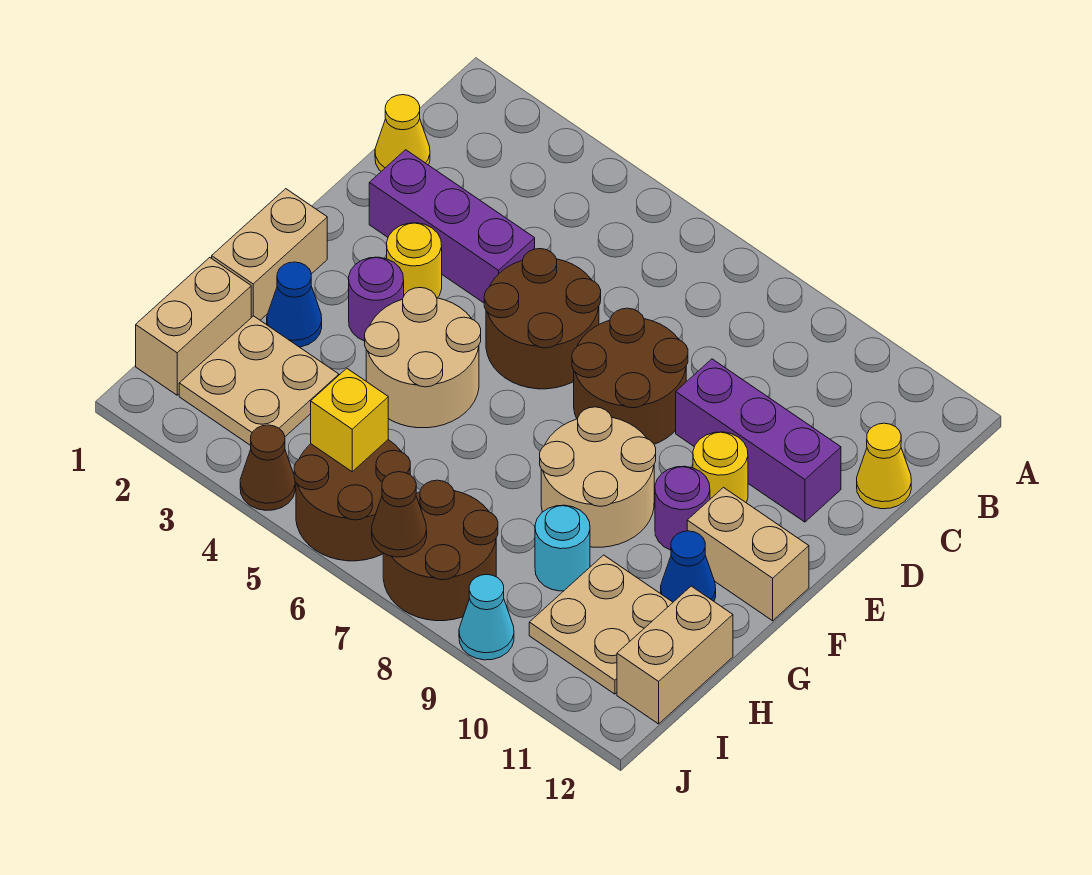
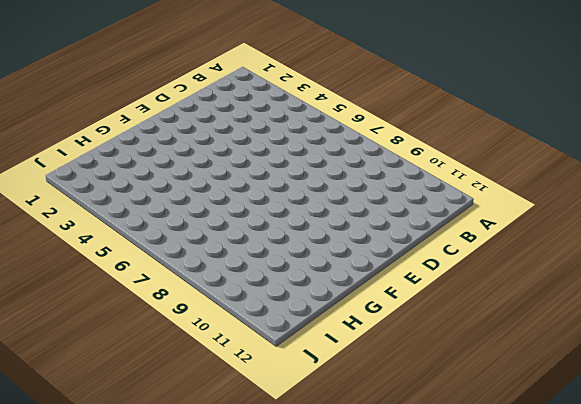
none -> yellow 1x1 cone [375,95,430,171]
none -> yellow 1x1 cone [857,423,911,509]
none -> purple 1x3 brick [369,150,535,303]

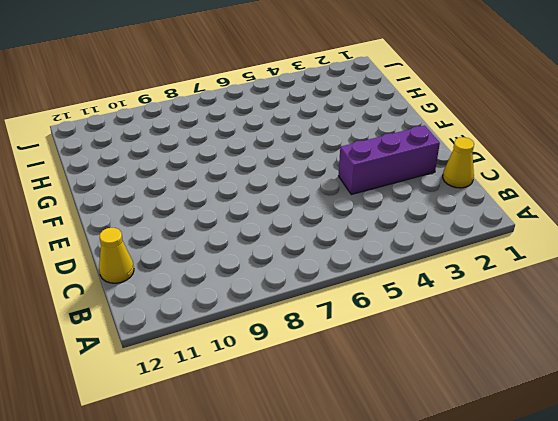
none -> brown 2x2 round brick [484,249,601,389]
none -> brown 2x2 round brick [572,308,688,444]
none -> purple 1x3 brick [676,359,841,522]

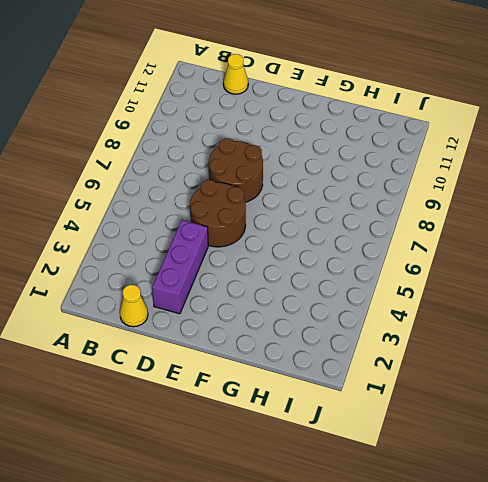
none -> purple 1x3 brick [676,359,841,522]
none -> yellow 1x1 round brick [387,223,442,298]
none -> yellow 1x1 round brick [693,432,748,503]

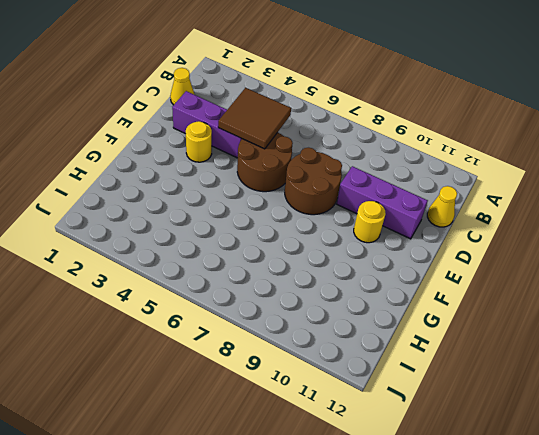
brown 2x2 tile [218,88,291,149] -> none
none -> tan 1x2 brick [212,189,327,320]
none -> purple 1x1 round brick [349,257,404,341]
none -> tan 2x2 round brick [365,288,481,428]

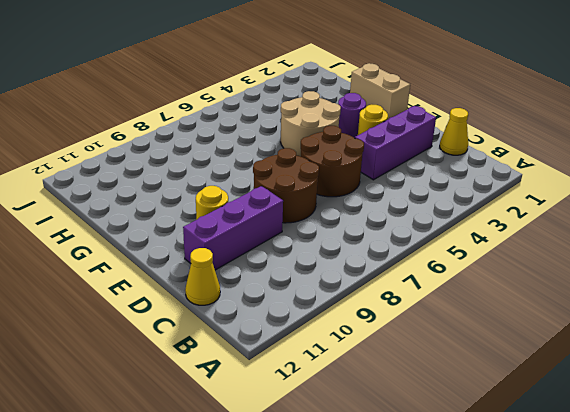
none -> tan 2x2 round brick [540,407,656,547]
none -> purple 1x1 round brick [655,466,710,550]
none -> tan 1x2 brick [687,488,809,621]

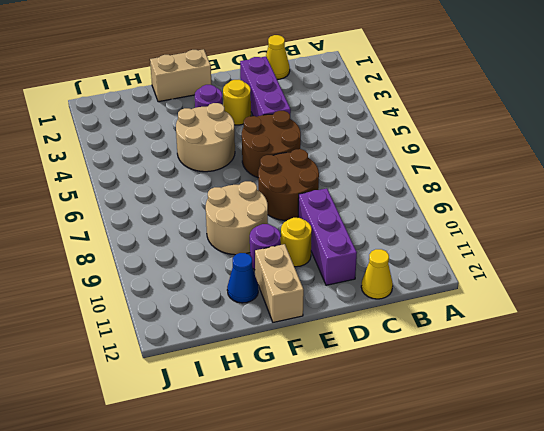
none -> blue 1x1 cone [267,262,322,347]
none -> tan 1x2 brick [136,258,251,395]
none -> tan 2x2 plate [179,316,339,446]

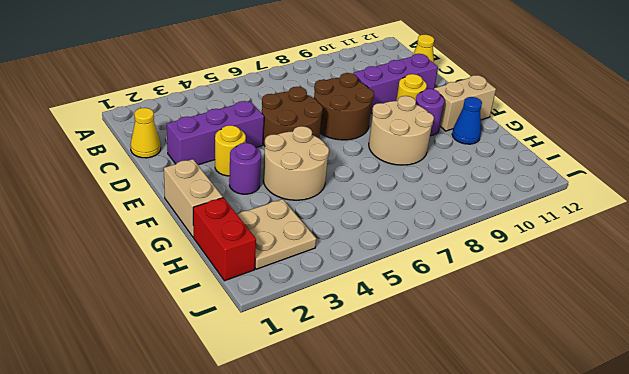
red 1x2 brick [193,198,256,281] -> tan 1x2 brick [136,258,251,395]
none -> blue 1x1 cone [267,262,322,347]
none -> cyan 1x1 round brick [535,505,590,591]
none -> tan 2x2 plate [529,555,673,694]

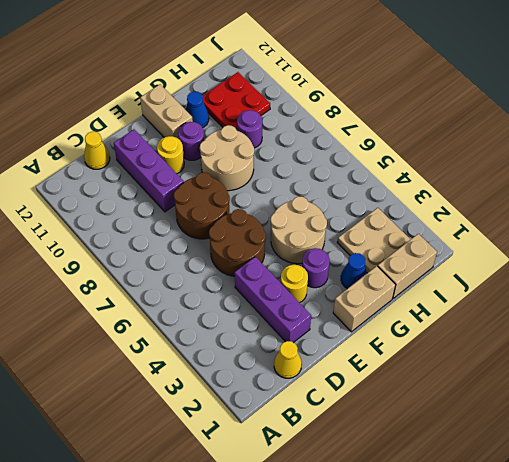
purple 1x1 round brick [237,110,262,148] -> cyan 1x1 round brick [535,505,590,591]
red 2x2 plate [203,72,270,130] -> tan 2x2 plate [529,555,673,694]
none -> tan 1x2 brick [617,586,733,724]
none -> brown 2x2 round brick [294,440,410,561]
none -> brown 2x2 round brick [383,480,498,621]

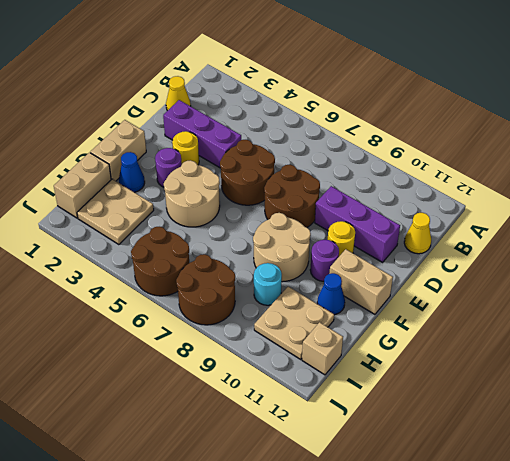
tan 1x1 brick [302,322,343,375] -> tan 1x2 brick [617,586,733,724]
none -> brown 1x1 cone [240,425,295,510]
none -> cyan 1x1 cone [459,575,514,660]
none -> yellow 1x1 brick [311,368,388,472]

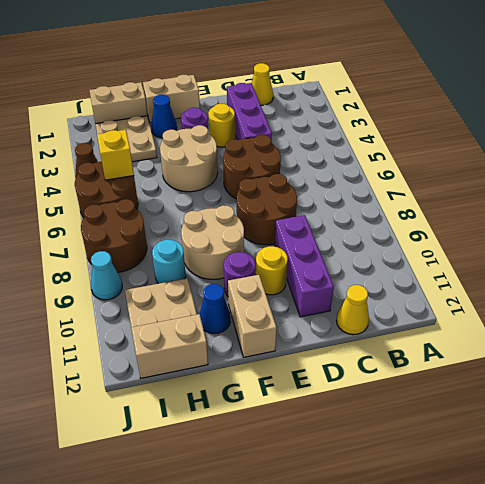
none -> brown 1x1 cone [372,472,427,557]

